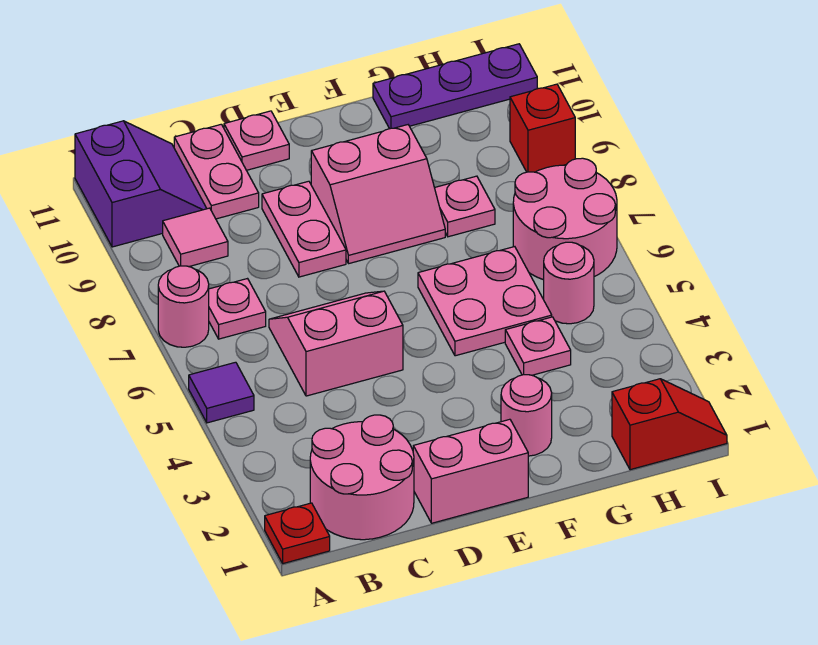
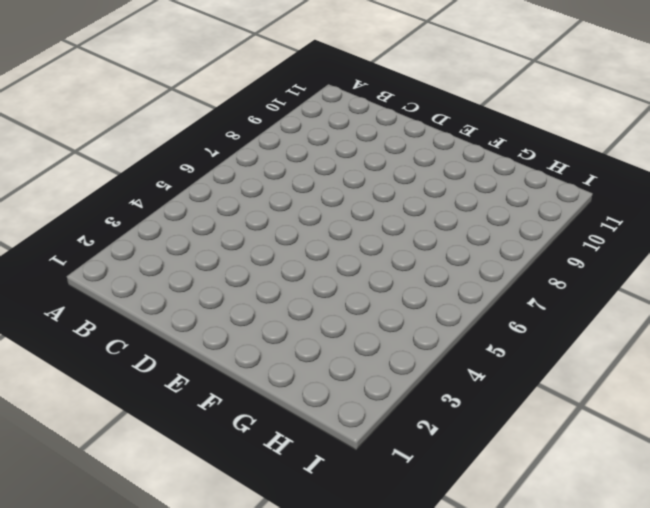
none -> red 1x1 plate [265,503,330,564]
none -> purple 1x1 tile [189,362,254,423]
none -> pink 1x1 round brick [158,266,209,347]

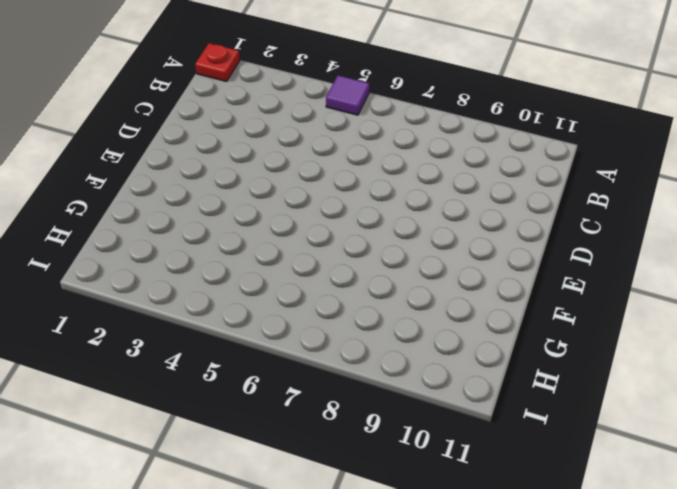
none -> pink 1x1 round brick [158,266,209,347]
none -> purple 2x2 slope [75,121,207,247]
none -> pink 2x2 round brick [310,415,414,540]

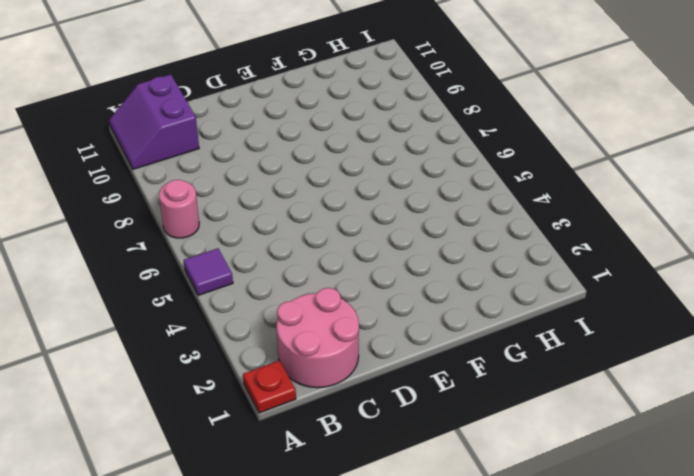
purple 2x2 slope [109,75,199,169] -> purple 2x2 slope turned to [75,121,207,247]
none -> pink 1x1 plate [209,279,266,339]
none -> pink 1x1 tile [163,208,228,267]
none -> pink 2x2 slope [269,291,403,396]

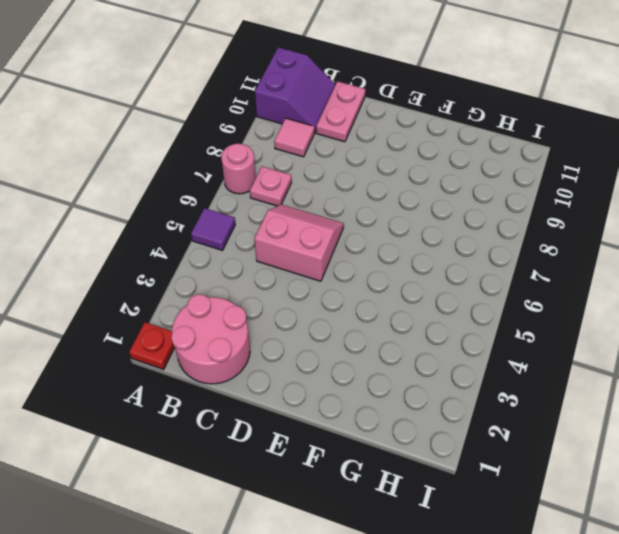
none -> pink 1x2 brick [413,419,528,523]
none -> pink 1x2 plate [262,181,346,277]
none -> pink 1x1 plate [224,111,289,170]

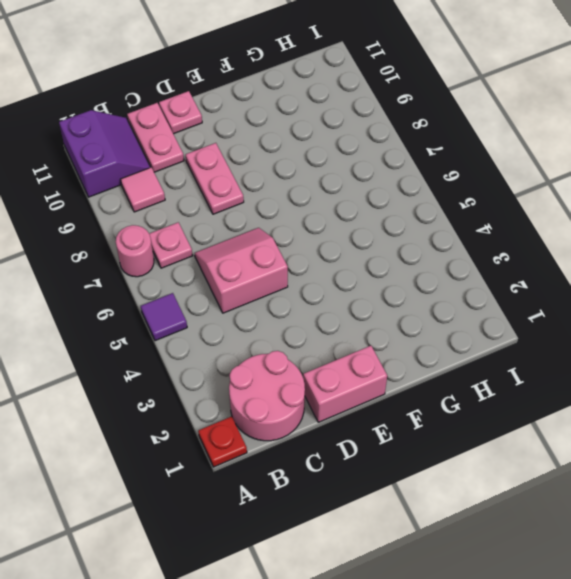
none -> pink 2x2 slope [311,125,445,264]
none -> pink 1x1 round brick [501,375,552,456]
none -> pink 2x2 plate [418,247,552,356]

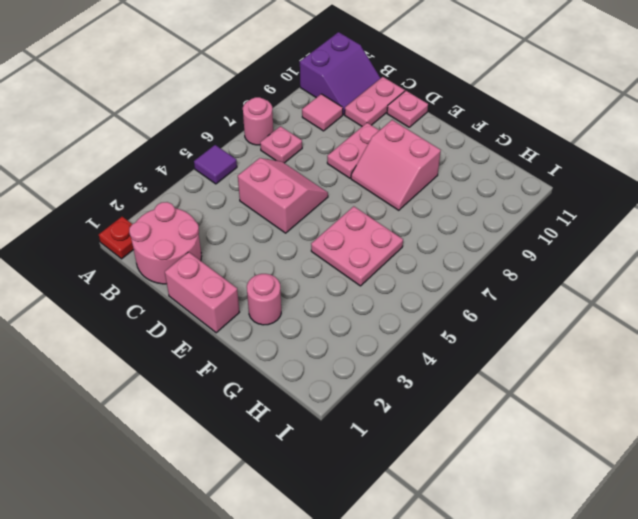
none -> pink 1x1 plate [505,317,571,375]
none -> pink 1x1 plate [435,176,495,237]
none -> purple 1x3 plate [373,44,537,129]

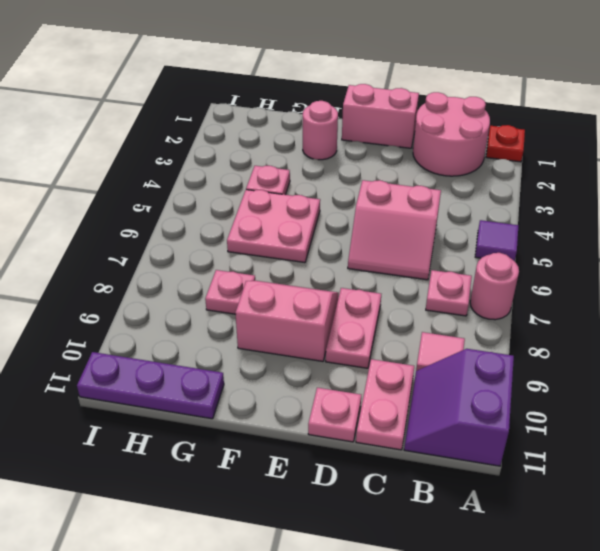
none -> red 1x2 slope [612,379,727,470]
none -> pink 1x1 round brick [544,242,594,324]
none -> pink 2x2 round brick [513,158,617,280]

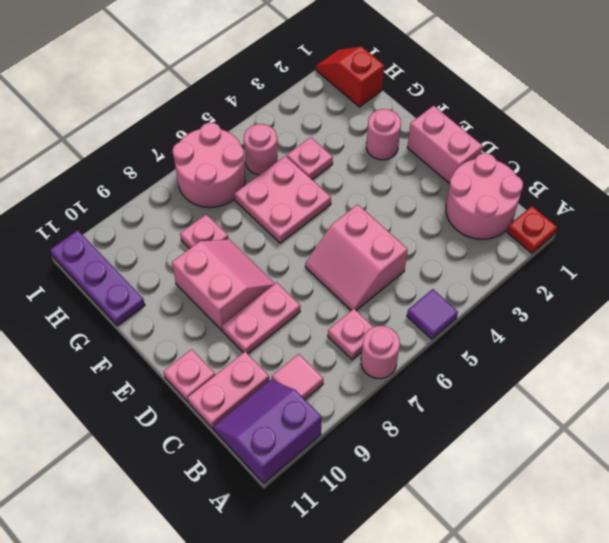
none -> red 1x1 brick [510,84,575,172]

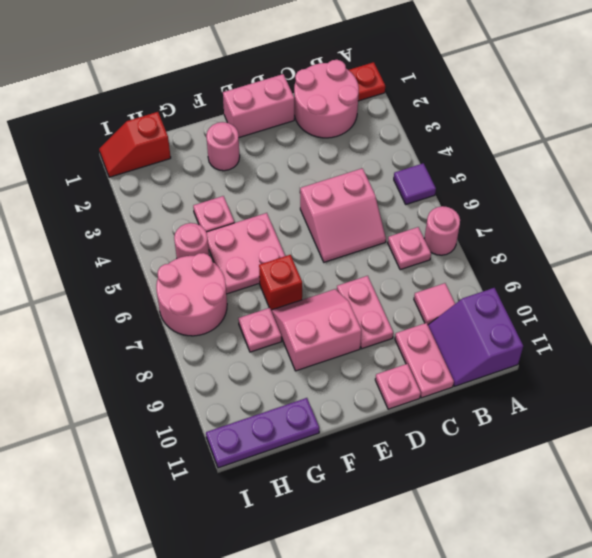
red 1x1 brick [259,255,302,311] -> red 1x1 brick moved to [510,84,575,172]

